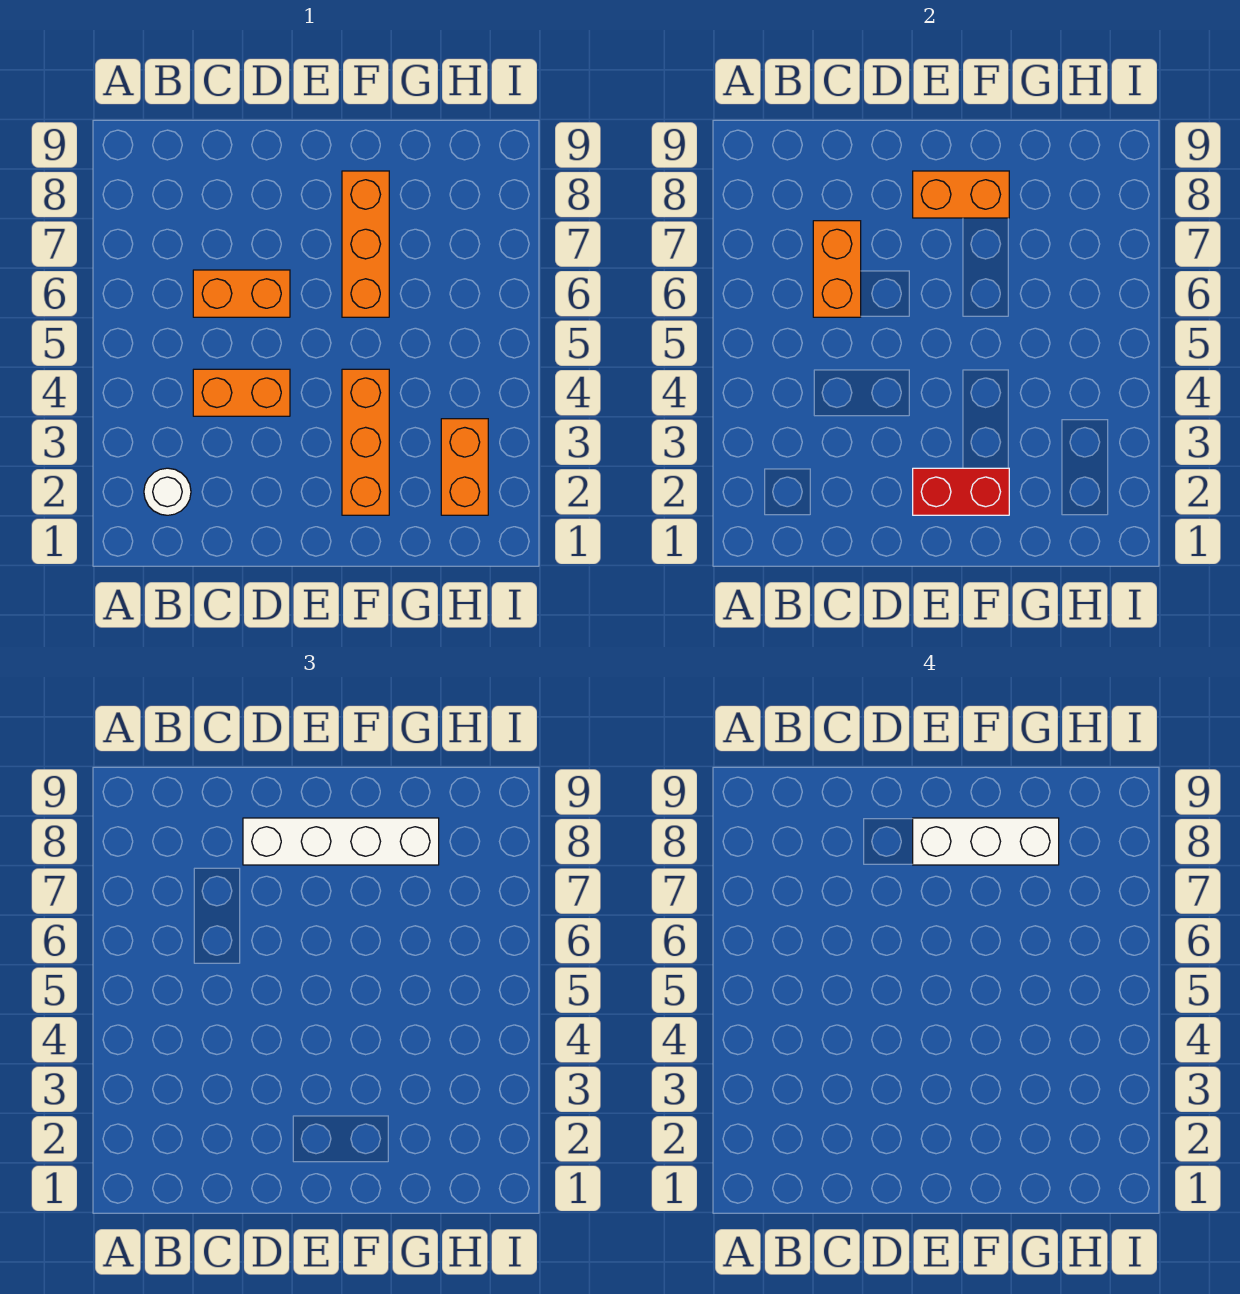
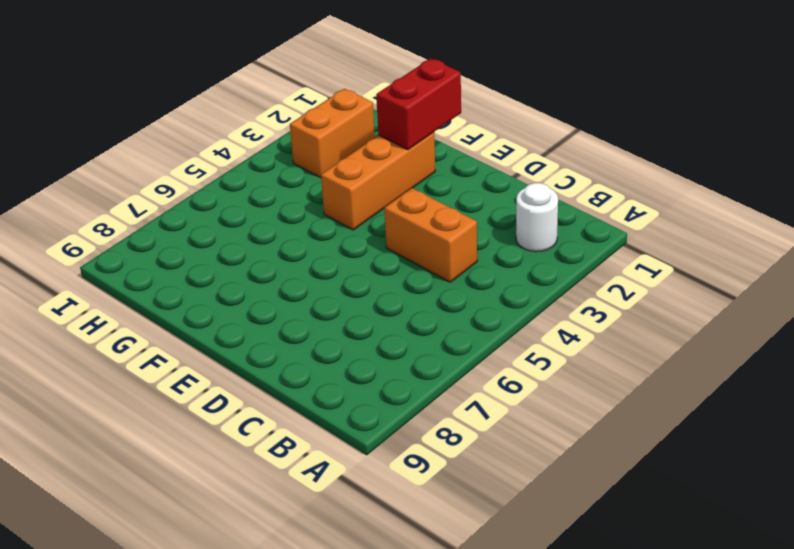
red 1x2 brick [376,58,461,150] -> red 1x2 brick turned to [913,468,1009,515]
none -> orange 1x2 brick [193,270,290,317]
none -> orange 1x3 brick [342,171,389,317]

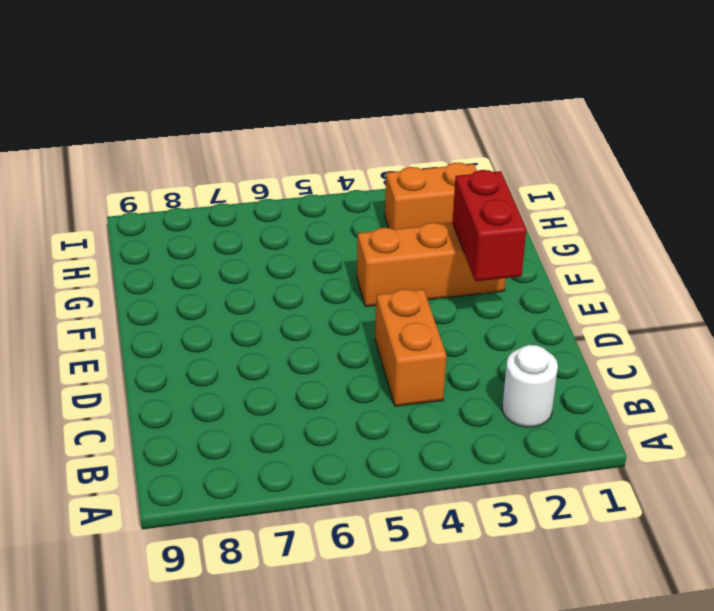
none -> orange 1x2 brick [193,270,290,317]
none -> orange 1x3 brick [342,171,389,317]

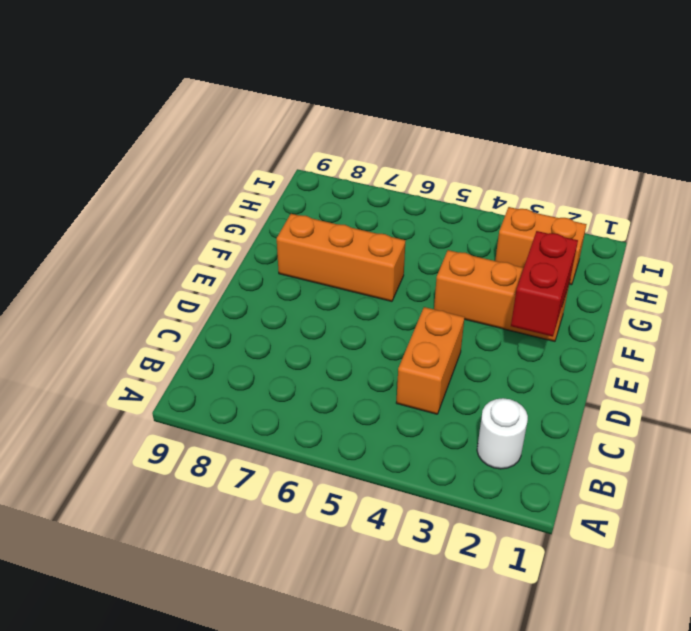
none -> orange 1x2 brick [193,270,290,317]
none -> orange 1x2 brick [813,221,861,317]

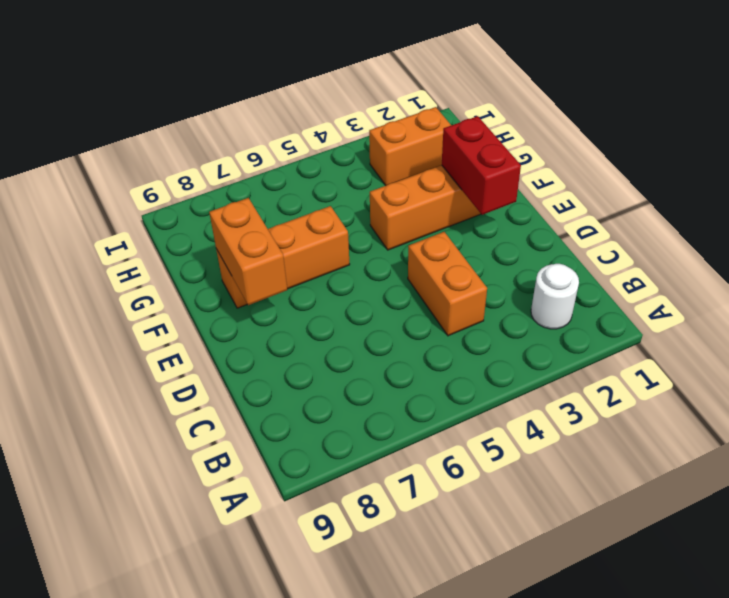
none -> orange 1x2 brick [193,270,290,317]
none -> orange 1x2 brick [813,221,861,317]

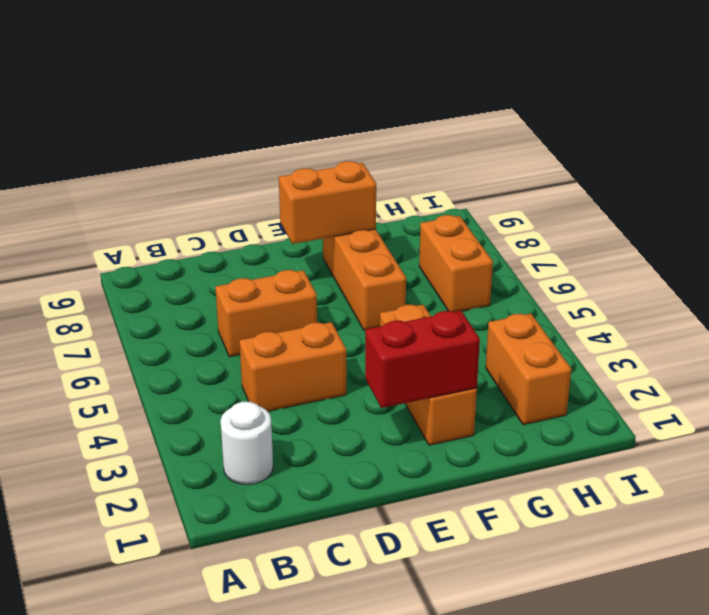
orange 1x2 brick [419,215,493,312] -> orange 1x2 brick moved to [813,221,861,317]
none -> white 1x4 brick [243,818,439,865]
none -> white 1x3 brick [913,818,1059,865]

